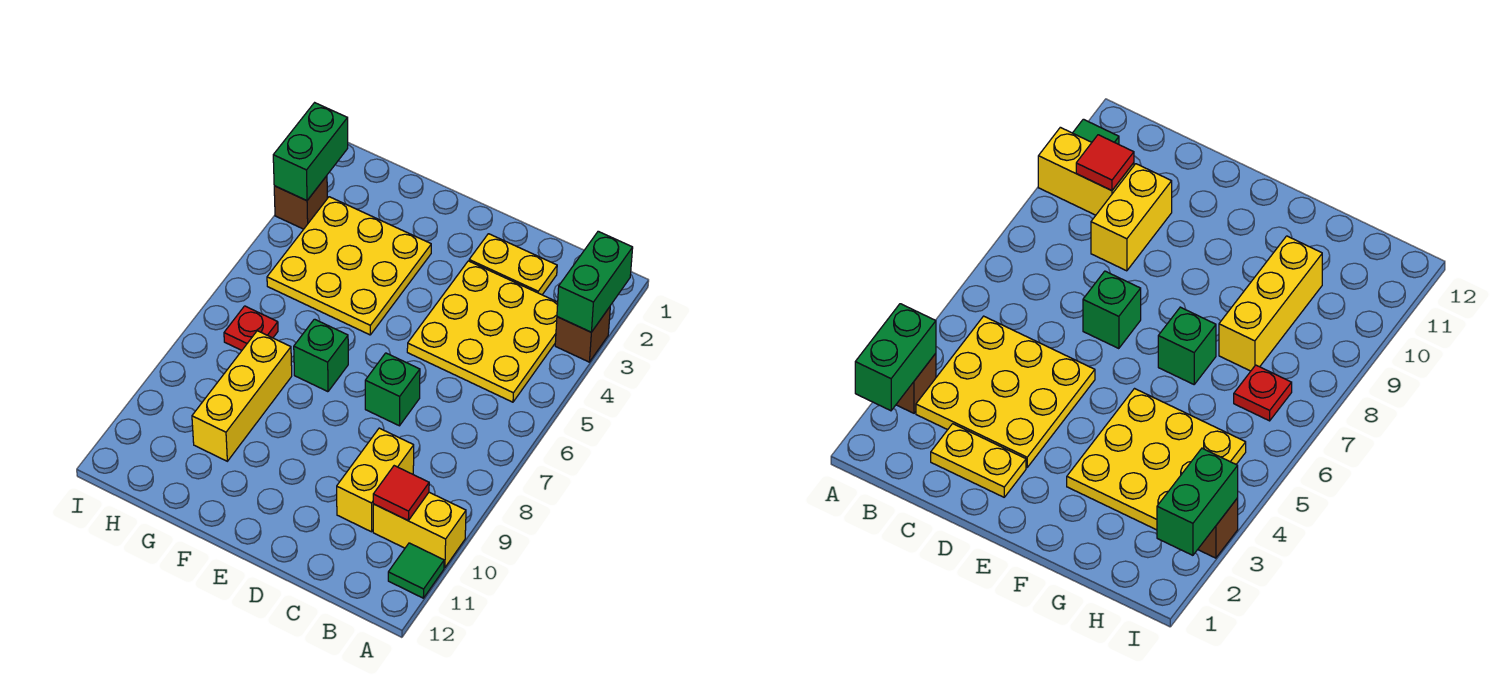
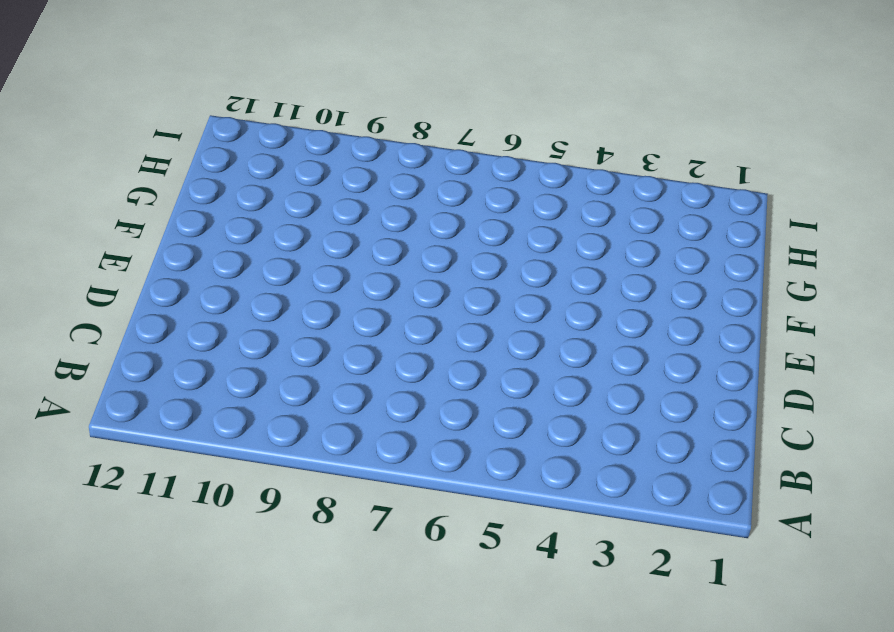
none -> brown 1x1 brick [555,307,610,362]
none -> yellow 1x2 brick [373,492,466,568]
none -> green 1x1 tile [388,543,444,598]

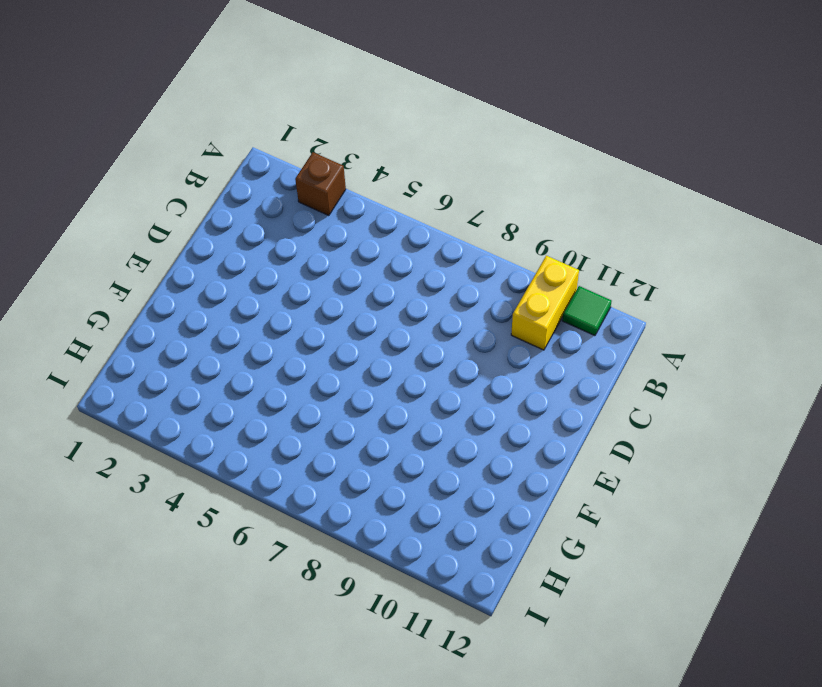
none -> yellow 3x3 plate [407,261,558,402]
none -> yellow 1x2 plate [469,234,557,295]
none -> yellow 1x2 brick [337,428,414,532]

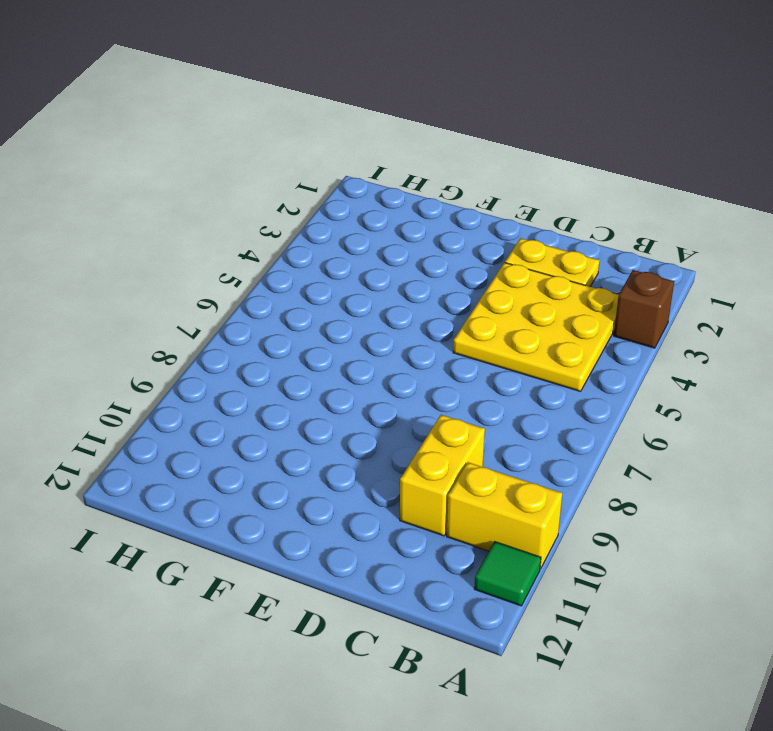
none -> green 1x1 brick [365,353,420,426]
none -> yellow 3x3 plate [267,197,431,335]
none -> green 1x1 brick [294,319,348,392]

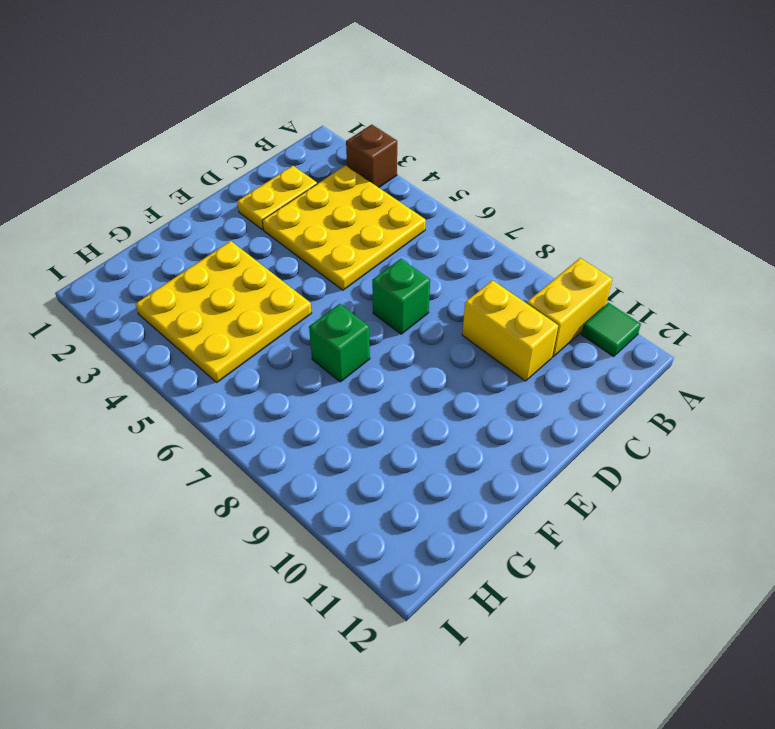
none -> yellow 1x3 brick [192,331,292,461]
none -> red 1x1 plate [224,306,278,350]
none -> brown 1x1 brick [274,176,327,229]

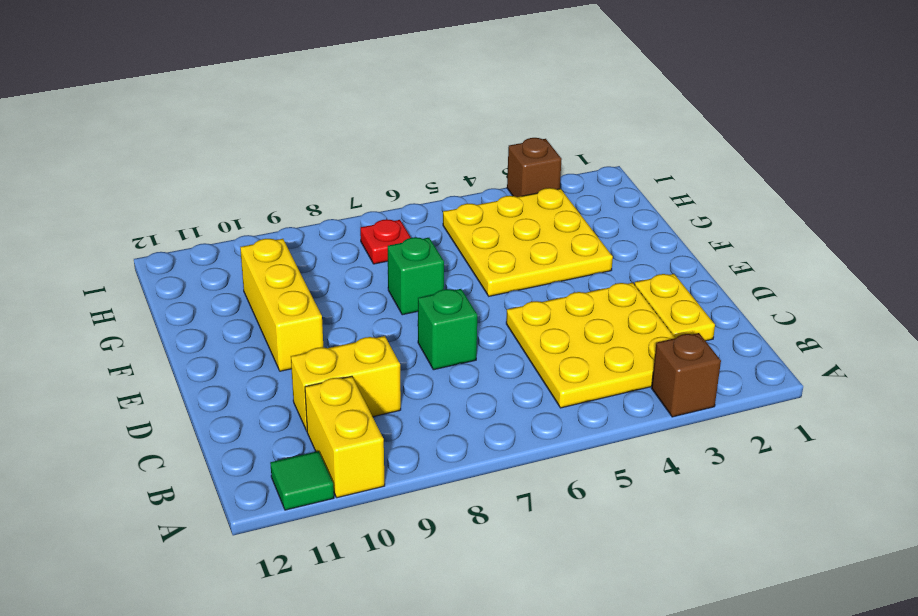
yellow 1x3 brick [240,239,323,371] -> yellow 1x3 brick turned to [192,331,292,461]
none -> green 1x2 brick [557,231,633,332]
none -> red 1x1 tile [373,466,429,520]
none -> green 1x2 brick [273,103,348,201]

